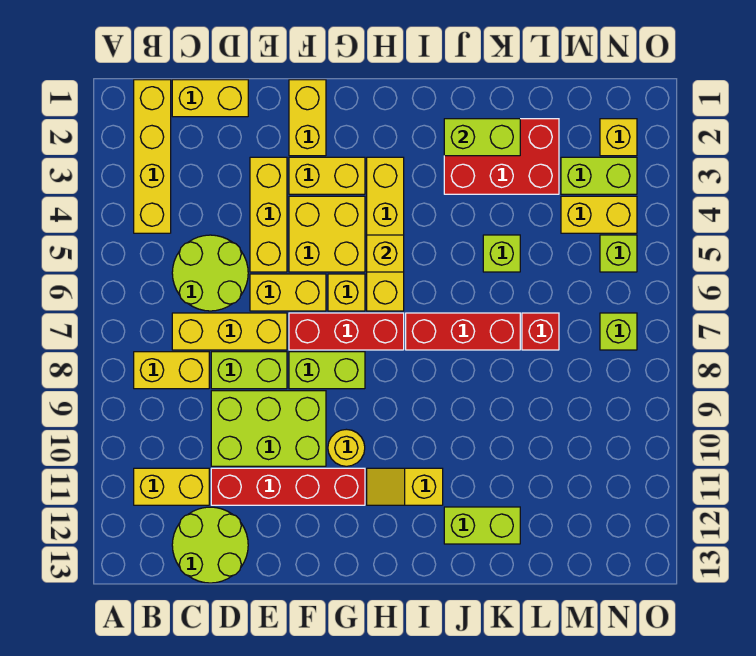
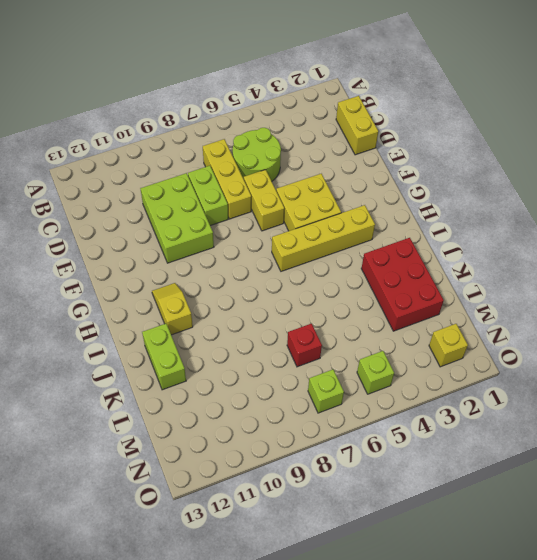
none -> yellow 1x4 brick [134,80,171,233]
none -> yellow 1x2 brick [134,352,209,389]
none -> yellow 1x2 brick [134,468,209,505]
none -> lime 2x2 round brick [172,507,248,583]

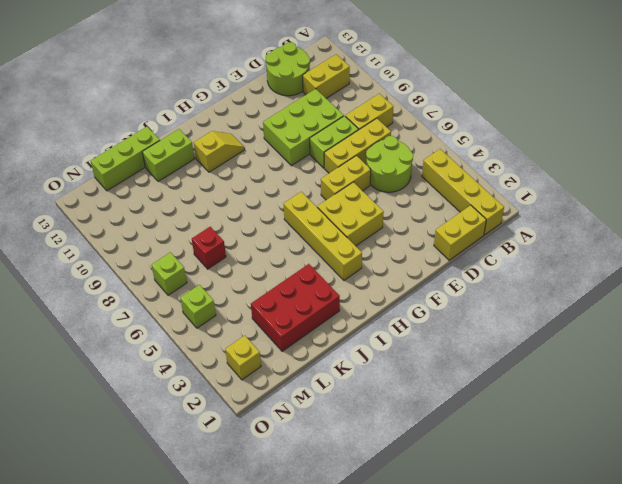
lime 1x3 brick [91,127,160,191] -> none
none -> red 1x4 brick [211,468,365,505]
none -> yellow 1x3 brick [250,157,287,272]
none -> yellow 1x2 brick [289,80,326,156]
none -> yellow 1x2 brick [289,157,365,194]

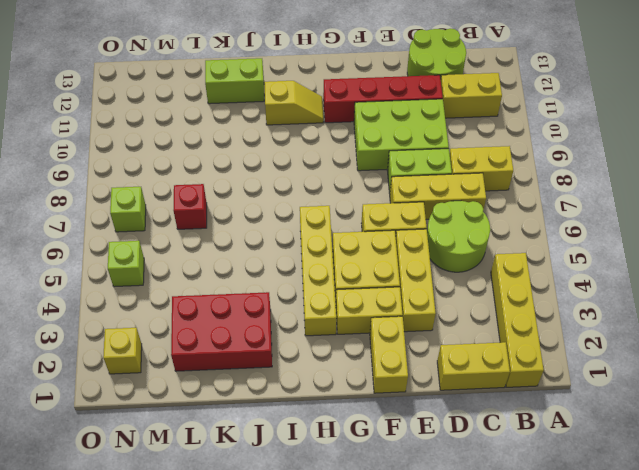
none -> red 1x3 brick [289,313,404,350]
none -> lime 1x2 brick [289,352,365,389]
none -> yellow 1x1 brick [328,274,365,311]
none -> yellow 1x1 round brick [328,429,365,466]

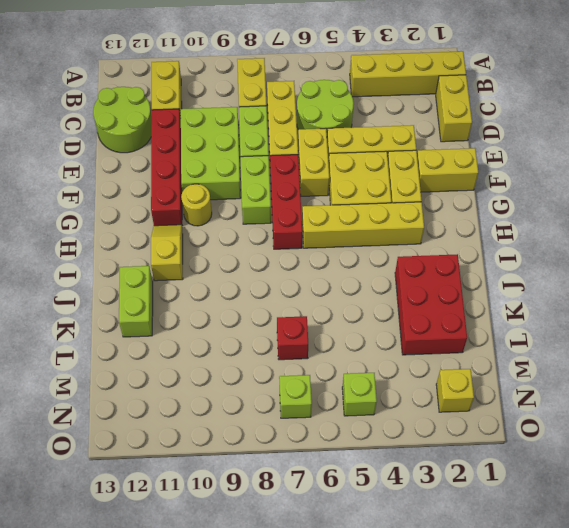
none -> yellow 1x1 brick [328,274,365,311]
none -> red 1x3 brick [406,313,520,350]
none -> lime 1x1 brick [483,235,520,272]
none -> lime 1x2 brick [561,157,637,194]

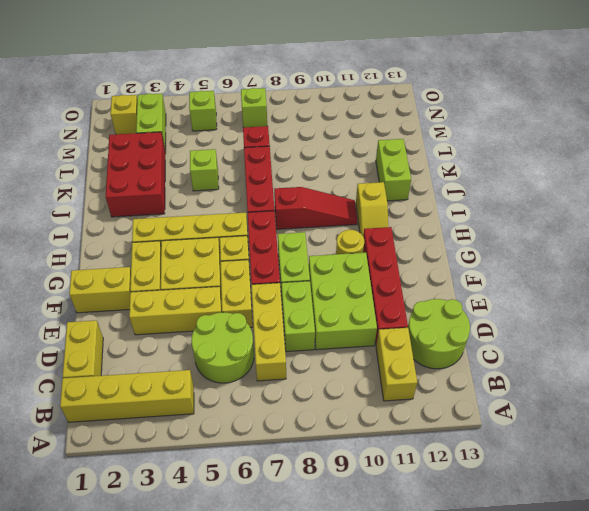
red 1x3 slope [274,187,358,229] -> none
none -> yellow 1x2 brick [134,352,209,389]
none -> yellow 1x2 brick [561,196,637,233]
none -> yellow 1x1 brick [367,235,404,272]
none -> lime 1x2 brick [444,119,520,156]

